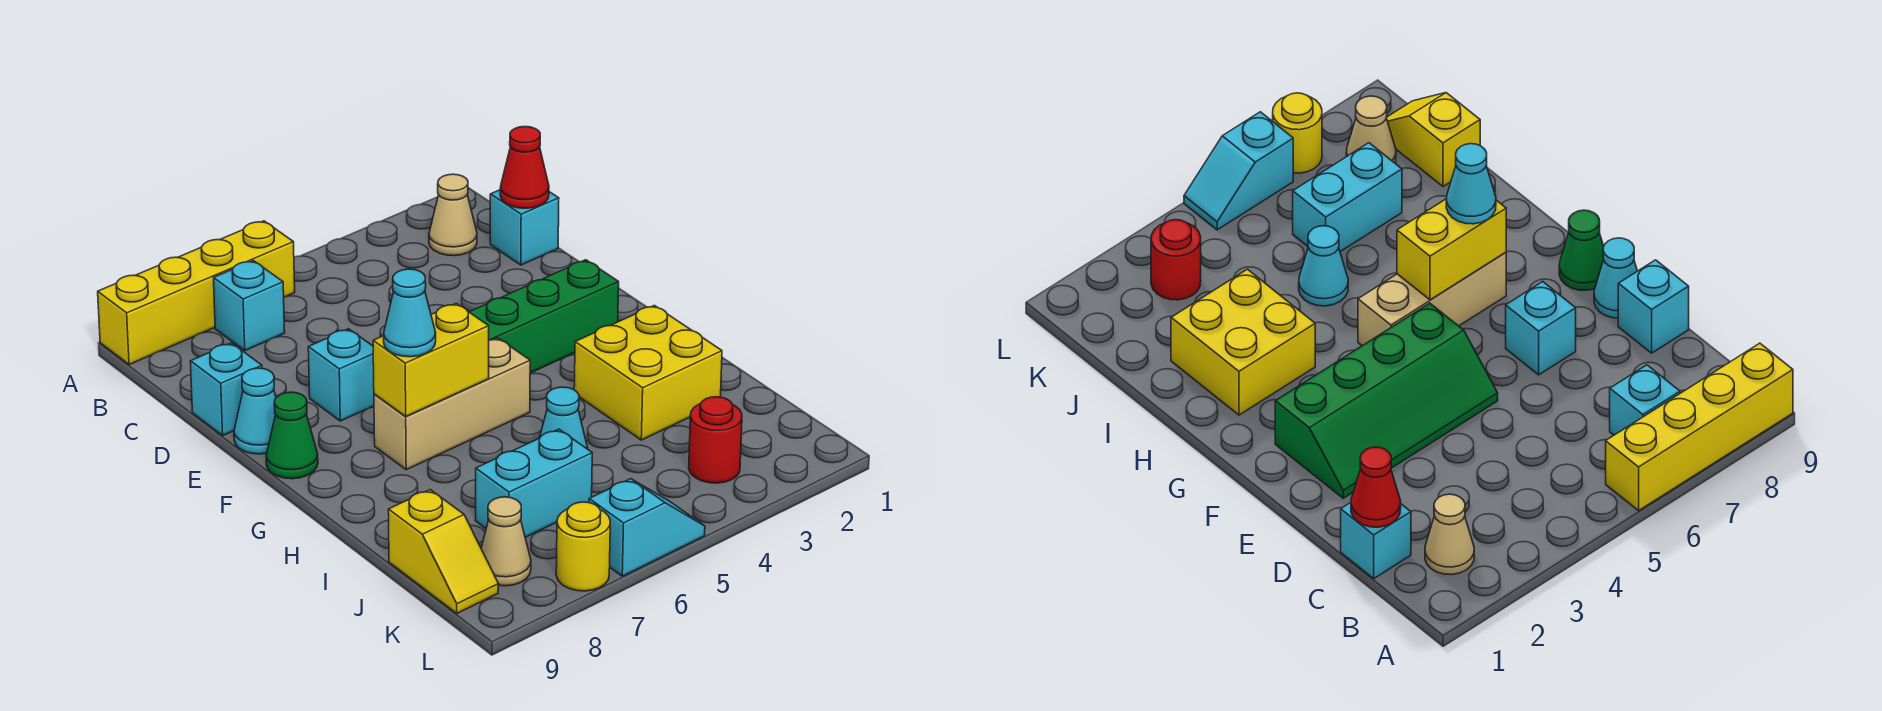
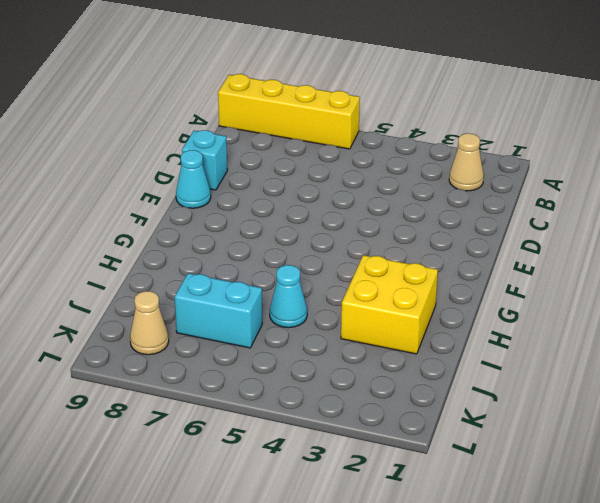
none -> cyan 1x1 brick [214,261,285,350]
none -> cyan 1x1 brick [490,190,559,265]
none -> green 2x4 slope [470,260,619,373]

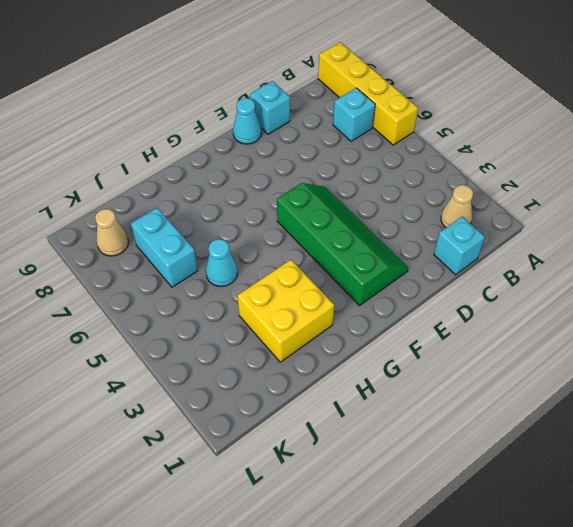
none -> cyan 1x1 brick [308,329,374,421]
none -> green 1x1 cone [266,392,318,479]
none -> tan 1x3 brick [374,338,530,470]

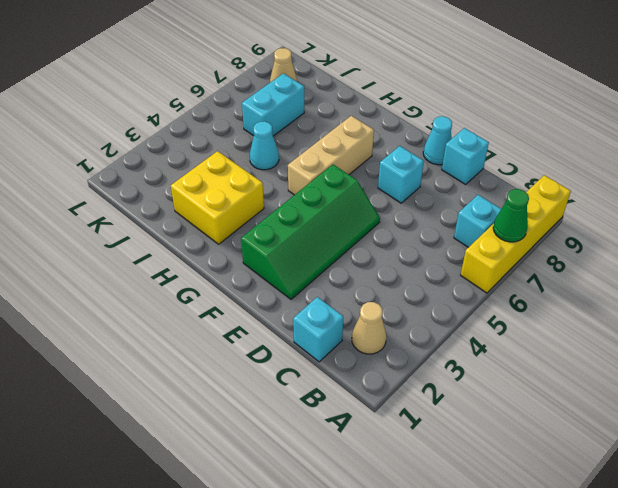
green 1x1 cone [493,189,529,242] -> green 1x1 cone moved to [266,392,318,479]
none -> yellow 1x2 slope [388,490,498,613]
none -> red 1x1 round brick [689,397,742,483]
none -> cyan 1x2 slope [589,479,705,576]

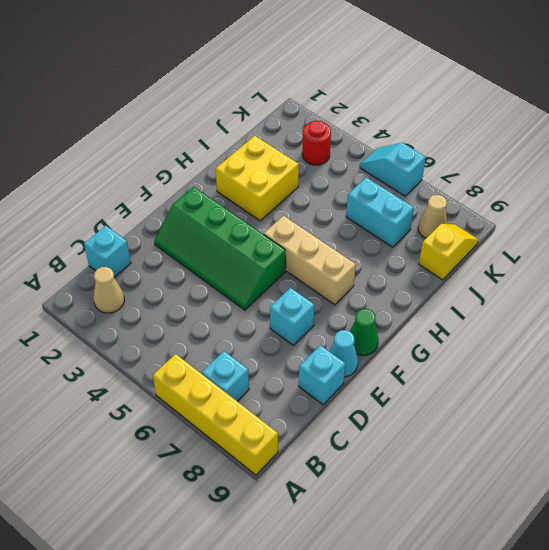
none -> cyan 1x1 cone [540,387,588,449]
none -> yellow 1x1 round brick [556,502,610,591]
none -> red 1x1 cone [500,127,549,208]

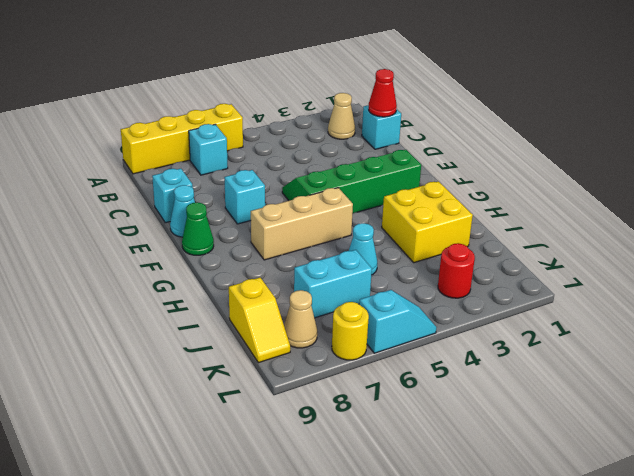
none -> yellow 1x2 brick [373,303,489,417]
none -> cyan 1x1 cone [384,269,436,357]

